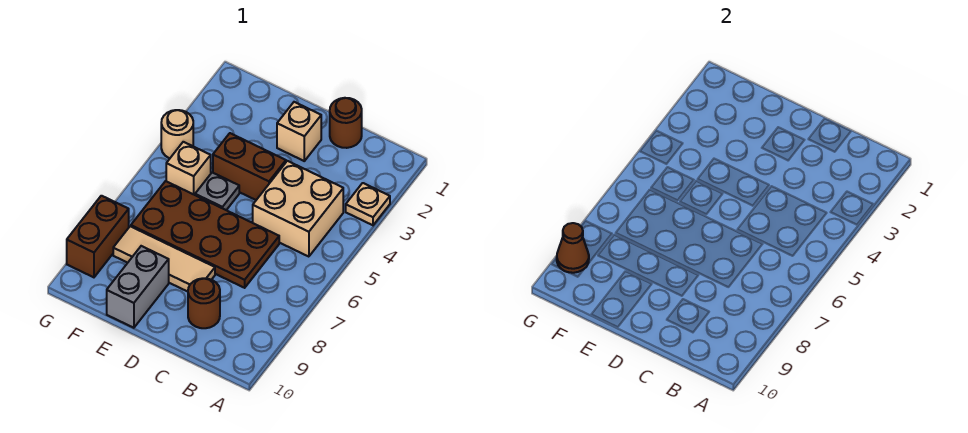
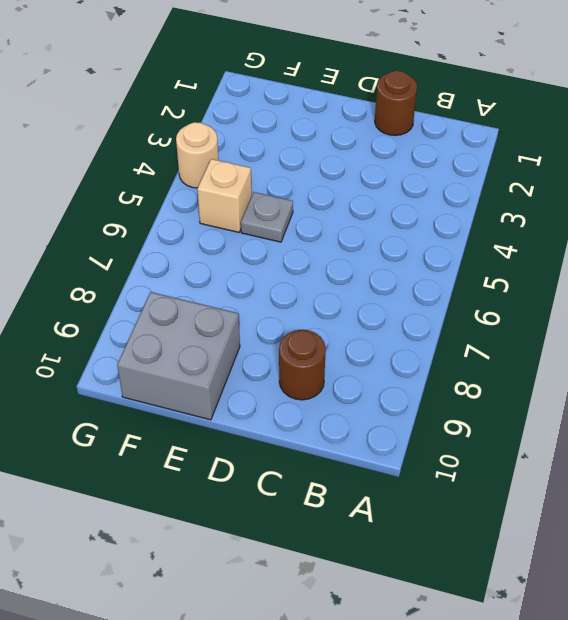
grey 2x2 brick [117,292,240,420] -> grey 1x2 brick [107,246,169,328]
none -> tan 1x1 plate [346,183,390,225]
none -> tan 2x2 brick [253,161,343,257]
none -> brown 2x4 plate [131,181,279,288]

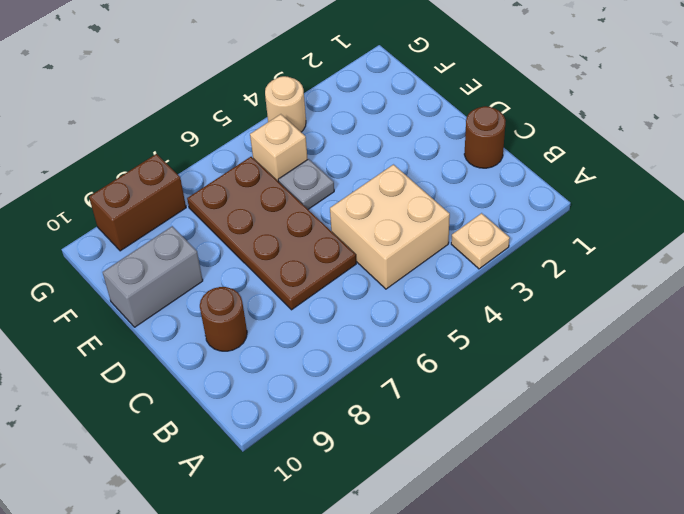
none -> tan 1x1 brick [277,102,321,161]
none -> brown 1x2 brick [213,133,286,200]
none -> tan 1x3 tile [113,226,215,292]

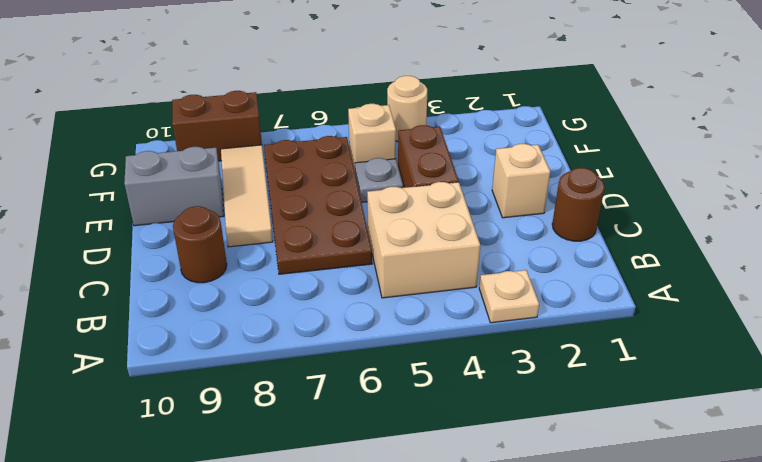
none -> brown 1x1 cone [557,223,589,273]

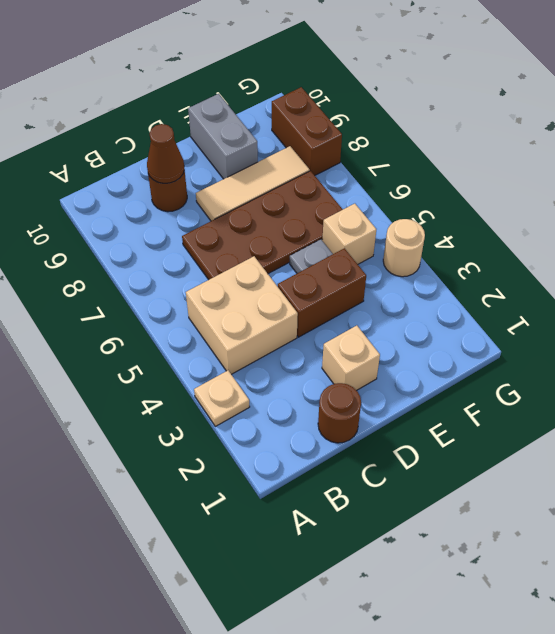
brown 1x1 cone [147,124,184,183] -> brown 1x1 cone moved to [557,223,589,273]

